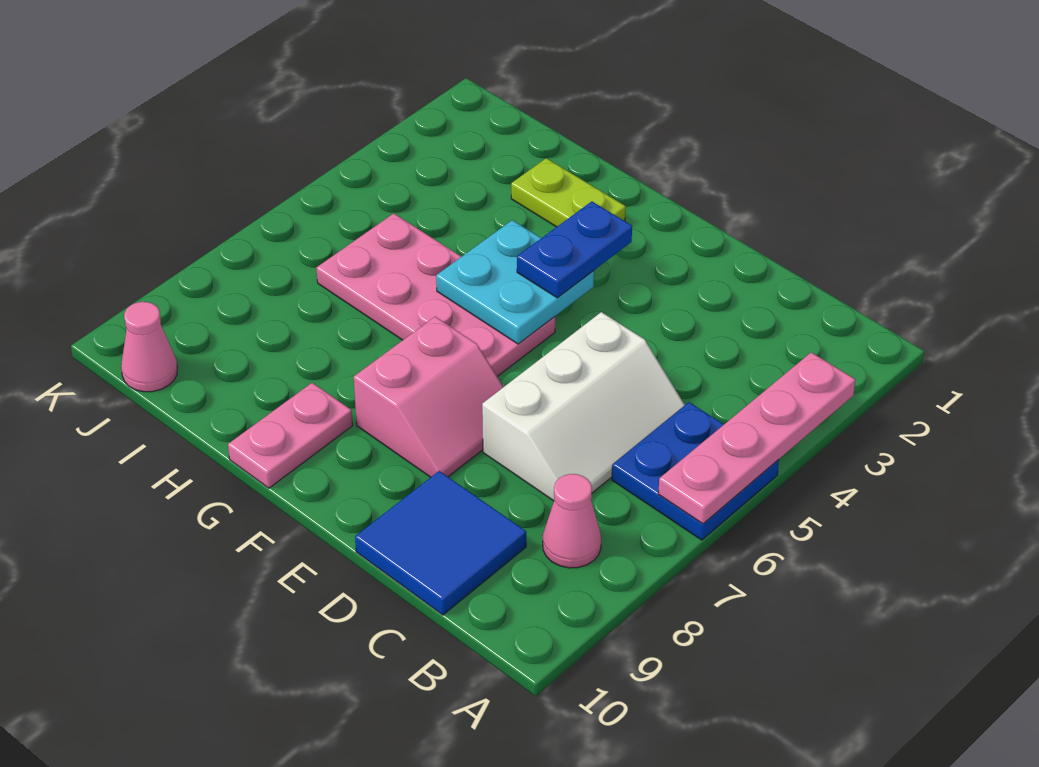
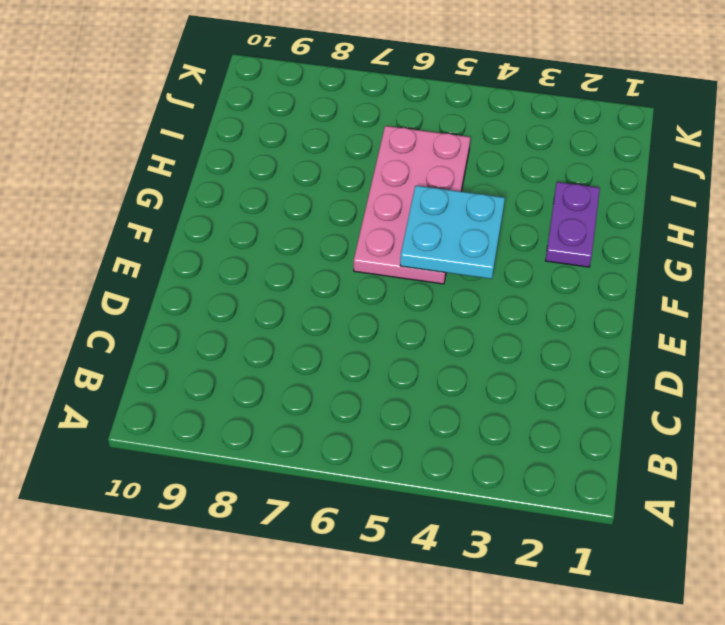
purple 1x2 plate [545,182,600,267] -> lime 1x2 plate [511,158,626,227]
none -> blue 2x2 plate [612,402,779,540]
none -> pink 1x1 cone [543,474,601,568]
none -> white 2x3 slope [482,312,685,501]

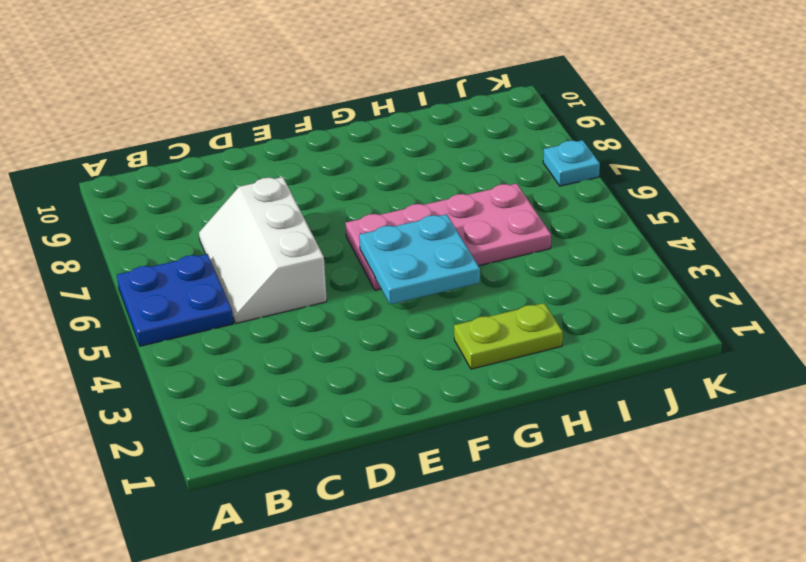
cyan 1x1 plate [543,140,600,186] -> none
none -> pink 1x1 cone [543,474,601,568]
none -> blue 2x2 tile [355,471,526,615]
none -> pink 2x2 slope [354,317,503,477]

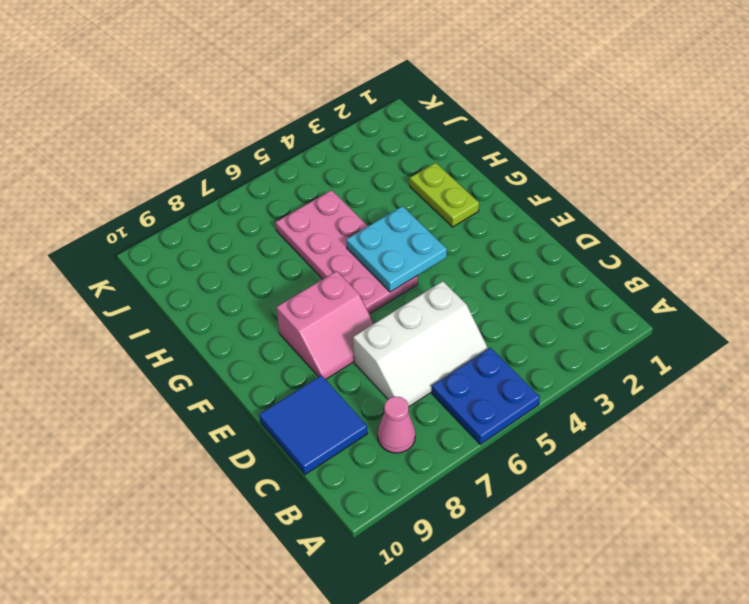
none -> pink 1x2 plate [228,383,353,488]
none -> pink 1x1 cone [121,302,177,392]
none -> pink 1x4 plate [658,352,855,524]

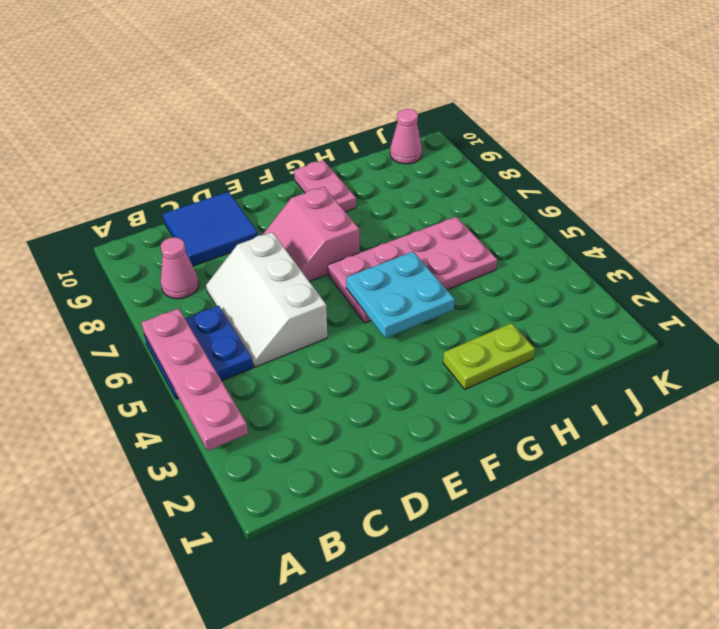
none -> blue 1x2 plate [517,201,632,298]

